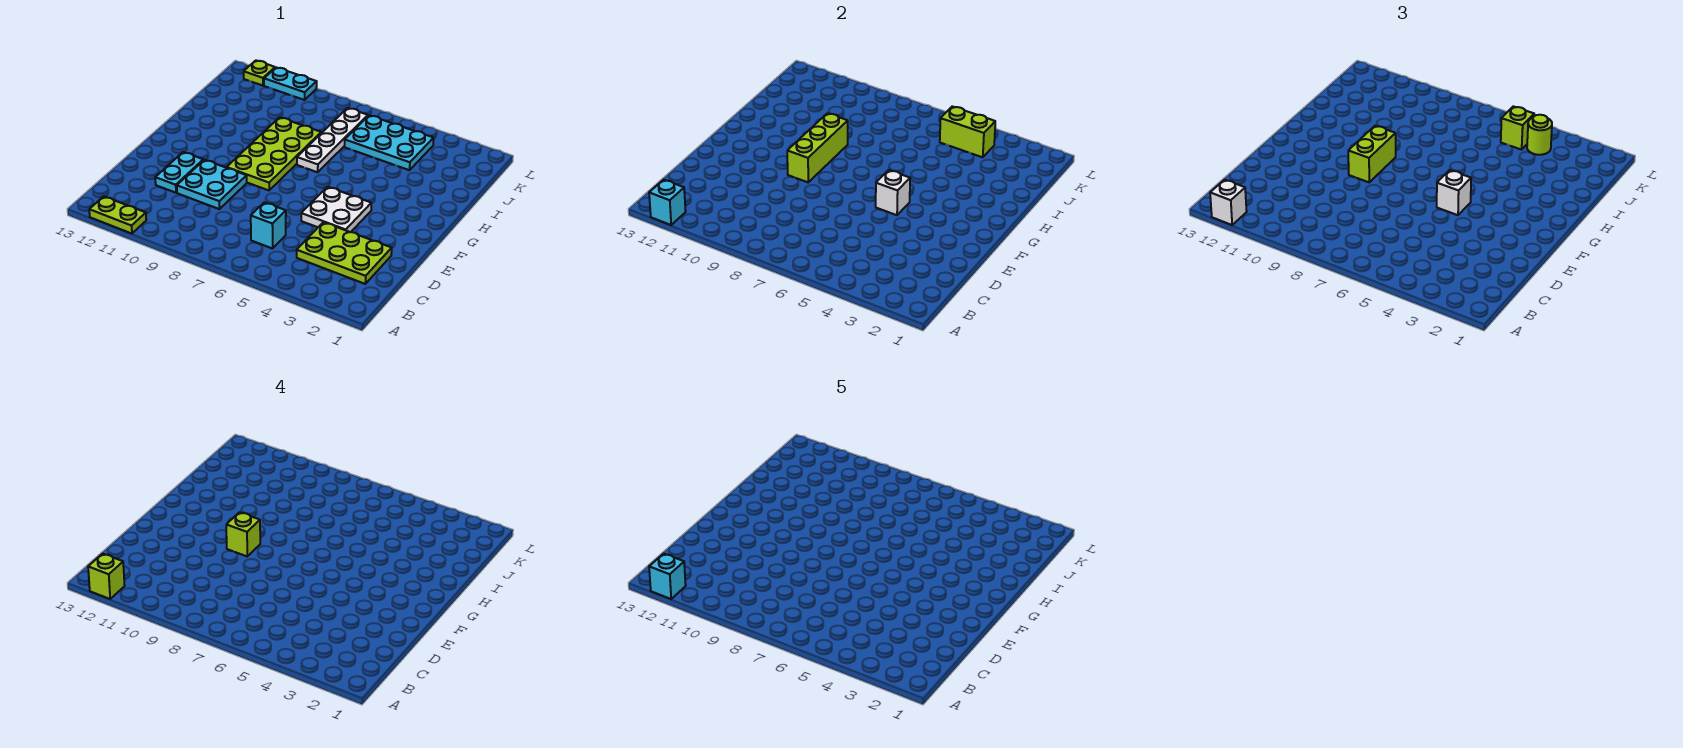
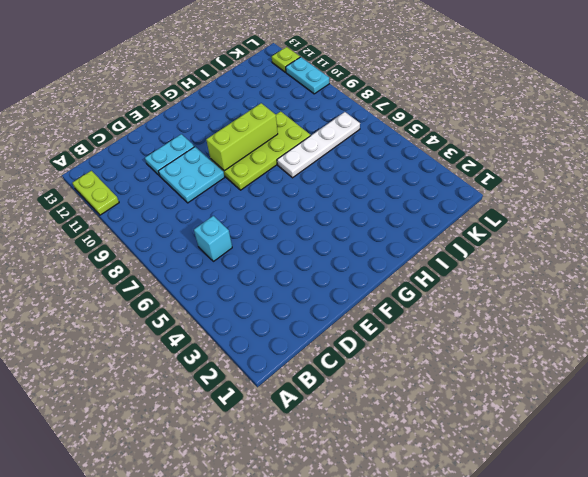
none -> lime 2x3 plate [297,222,392,284]
none -> white 2x2 plate [301,187,371,232]
none -> cyan 2x3 plate [344,115,434,170]

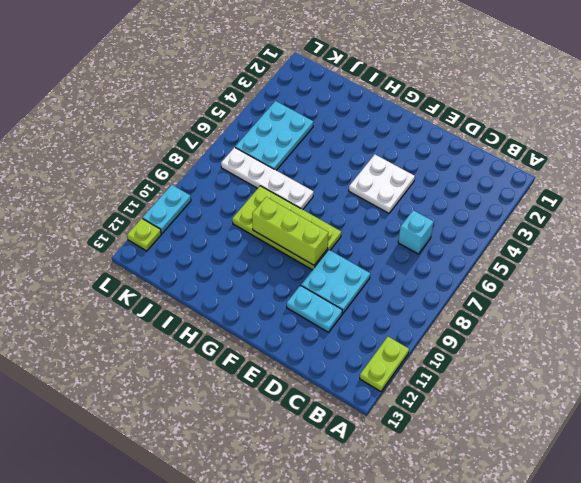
none -> lime 2x3 plate [297,222,392,284]
none -> cyan 1x1 brick [649,180,686,225]
none -> white 1x1 brick [876,170,910,215]

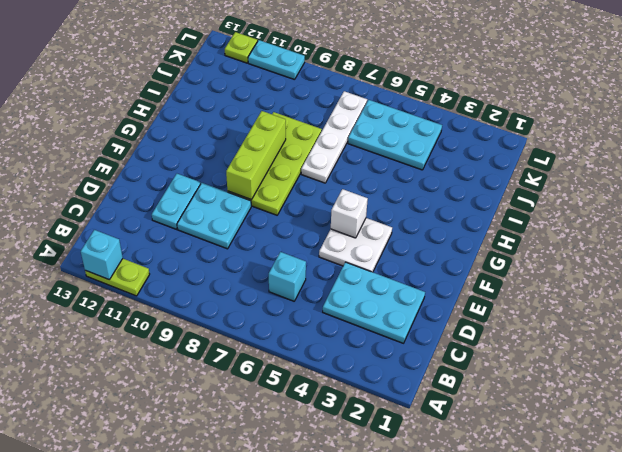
cyan 2x3 plate [323,262,425,343] -> lime 2x3 plate [297,222,392,284]
none -> lime 1x2 brick [940,106,995,157]
none -> white 1x1 brick [1210,180,1247,225]
none -> white 1x1 brick [1437,170,1471,215]

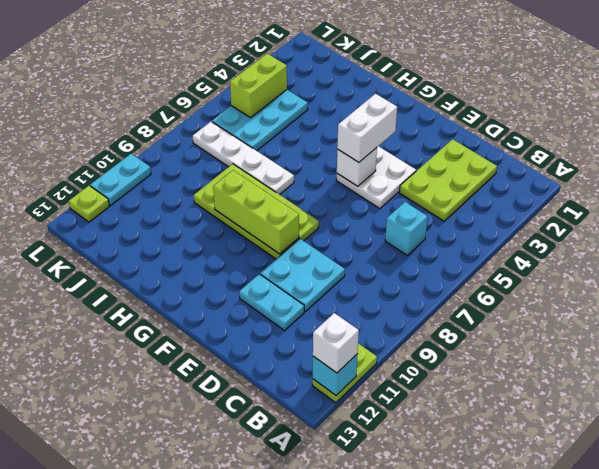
white 1x2 brick [337,94,397,162] -> white 1x1 brick [1437,170,1471,215]
none -> lime 1x2 brick [1348,126,1396,182]
none -> lime 1x1 round brick [1527,115,1552,155]
none -> lime 1x1 brick [1501,106,1534,150]

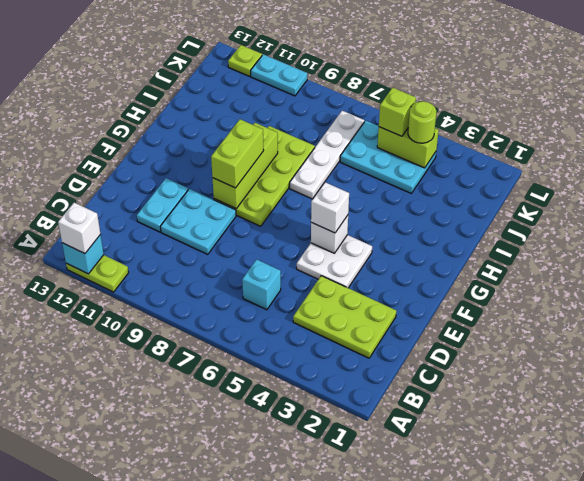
none -> lime 1x1 brick [88,554,125,599]
none -> lime 1x1 brick [226,512,260,556]
none -> cyan 1x1 brick [649,554,686,599]

